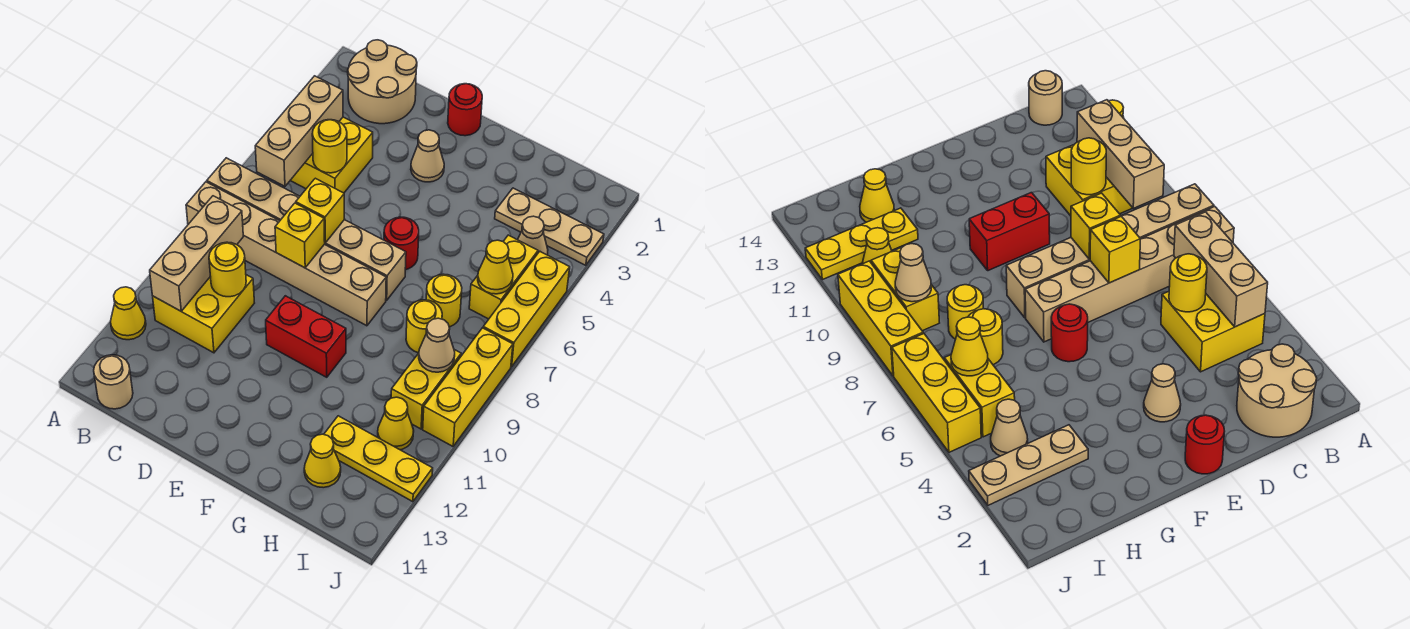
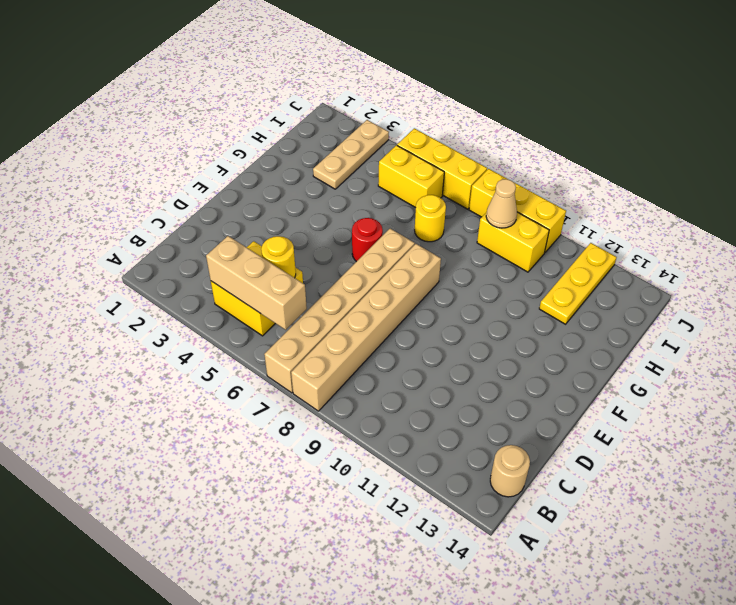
none -> yellow 1x1 cone [111,287,146,340]
none -> tan 2x2 round brick [348,40,417,124]
none -> yellow 2x2 brick [153,275,254,353]
none -> red 1x1 round brick [448,84,482,136]

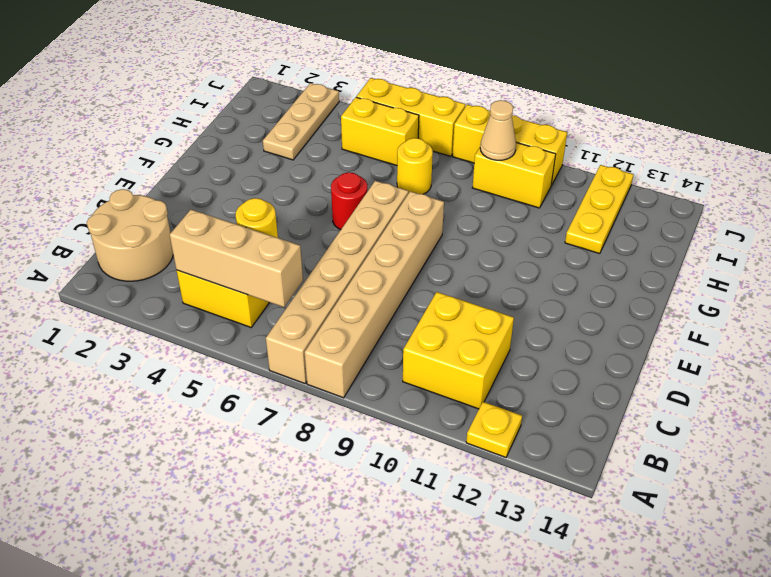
yellow 1x1 plate [466,402,522,457] -> yellow 1x1 cone [111,287,146,340]
none -> tan 1x1 round brick [94,355,133,409]
none -> red 1x1 round brick [448,84,482,136]
none -> tan 1x1 cone [411,130,444,182]
none -> red 1x2 brick [266,296,346,377]

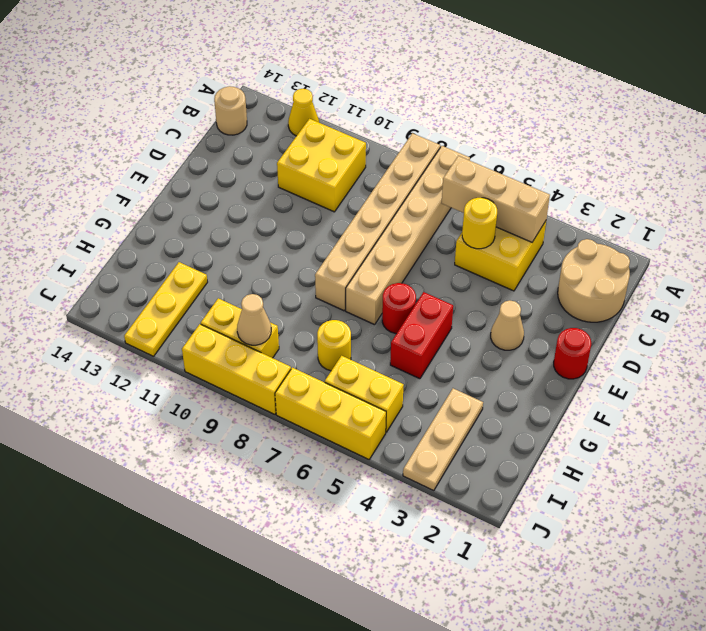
red 1x2 brick [390,292,453,379] -> red 1x2 brick moved to [266,296,346,377]
none -> yellow 1x1 round brick [406,300,442,353]
none -> yellow 1x1 cone [304,434,341,488]
none -> tan 1x1 cone [518,216,548,255]
none -> yellow 1x1 cone [378,397,414,450]

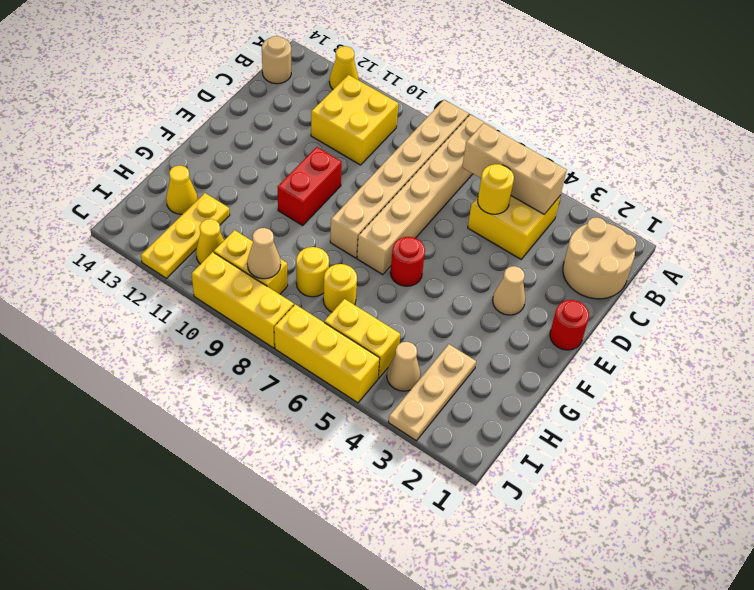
none -> tan 1x3 brick [150,196,243,311]
none -> yellow 1x1 round brick [209,242,246,297]
none -> yellow 1x1 brick [296,178,344,243]
none -> yellow 1x1 brick [275,203,325,268]

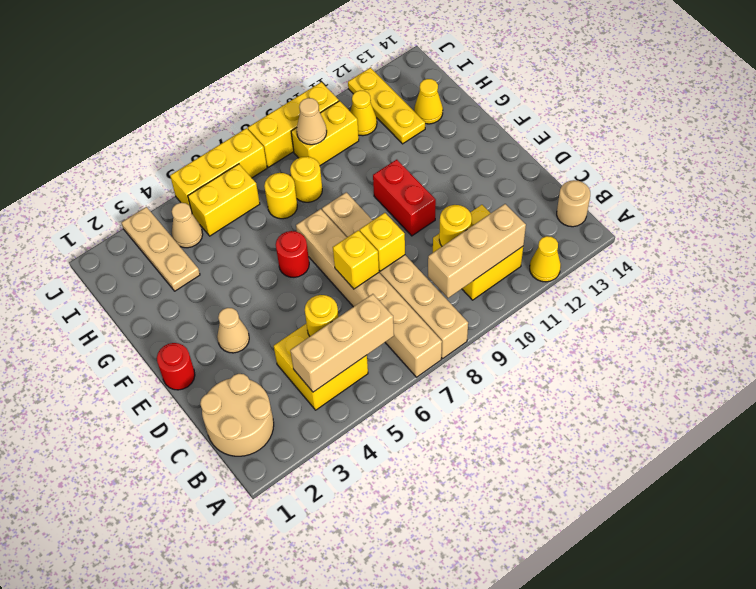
none -> yellow 1x1 cone [478,240,513,294]

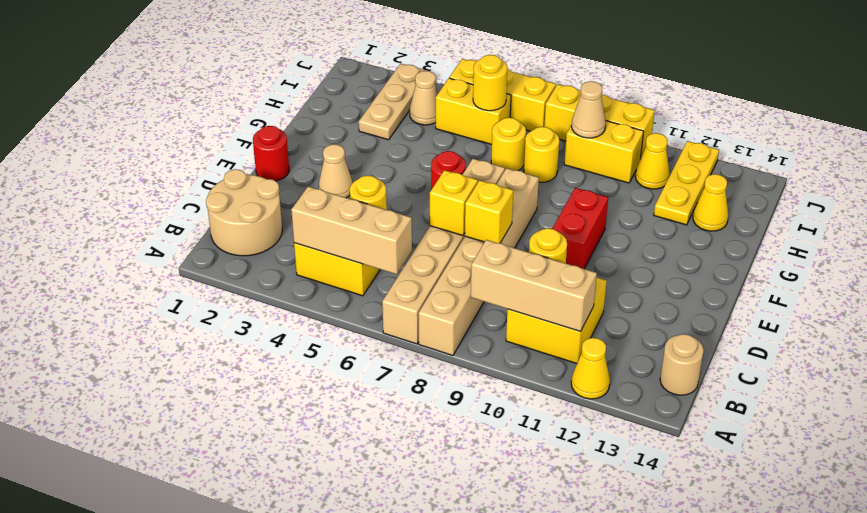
yellow 1x1 round brick [473,55,507,111] -> yellow 1x1 cone [478,240,513,294]

